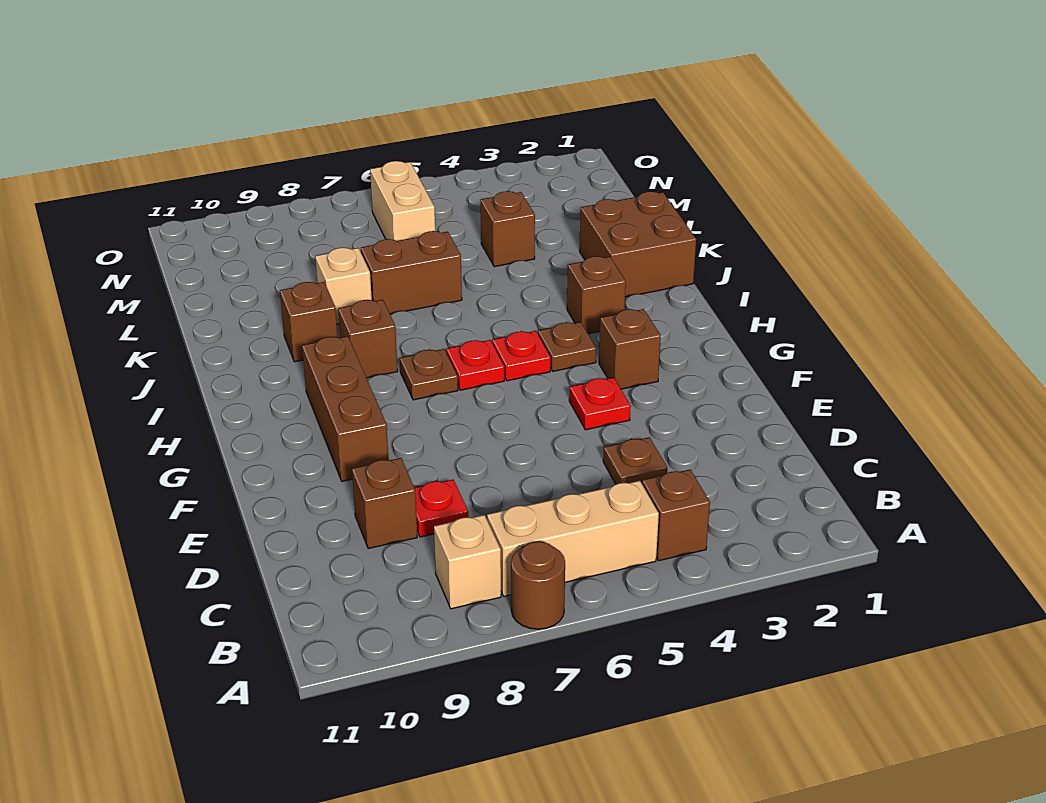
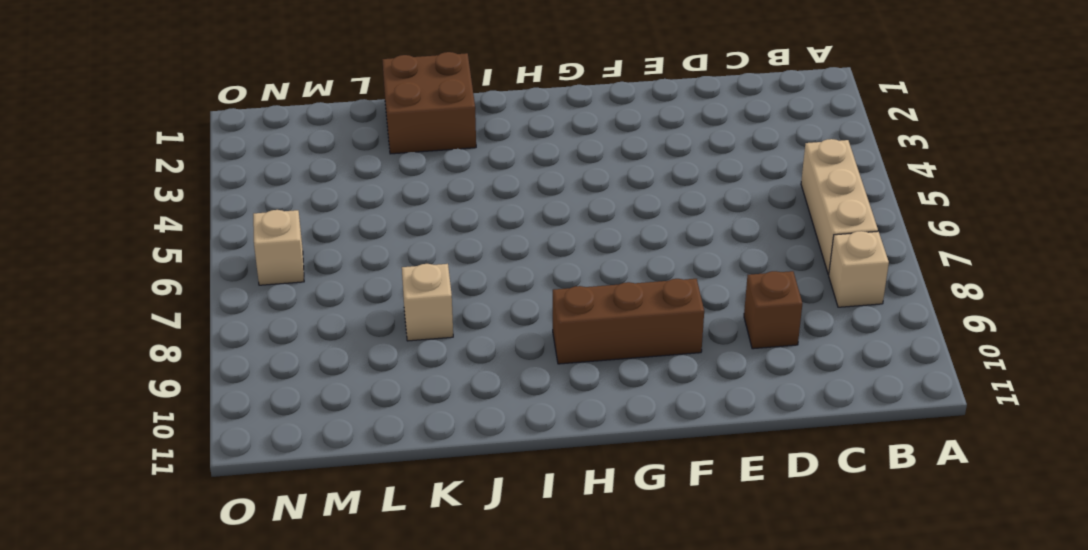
tan 1x1 brick [253,210,304,285] -> tan 1x2 brick [370,161,435,241]
none -> brown 1x1 round brick [511,541,565,629]
none -> brown 1x1 brick [642,470,710,561]
none -> brown 1x1 plate [603,437,668,484]

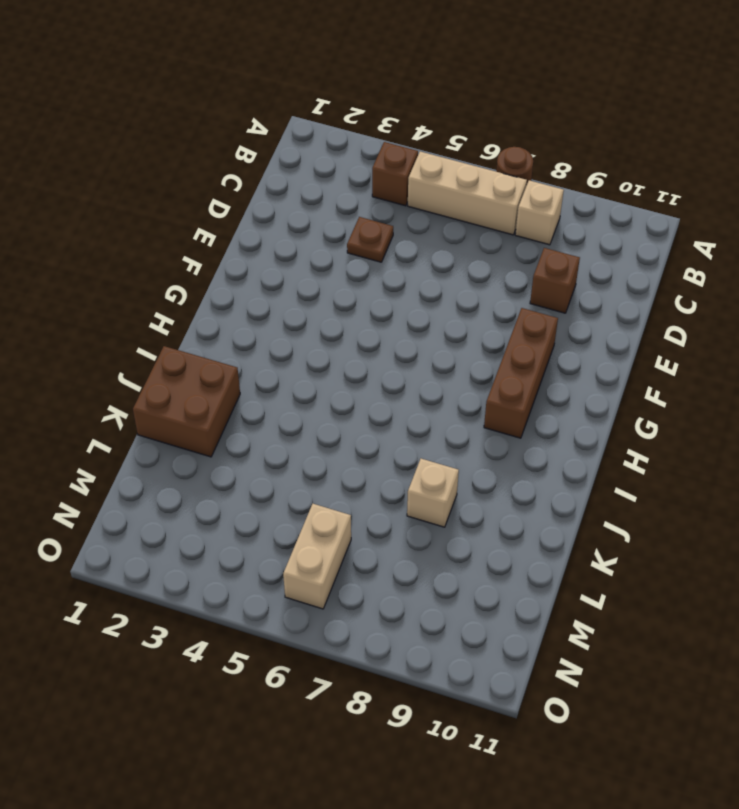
none -> red 1x1 plate [415,480,468,537]
none -> red 1x1 plate [569,378,631,430]
none -> brown 1x1 brick [599,309,661,389]

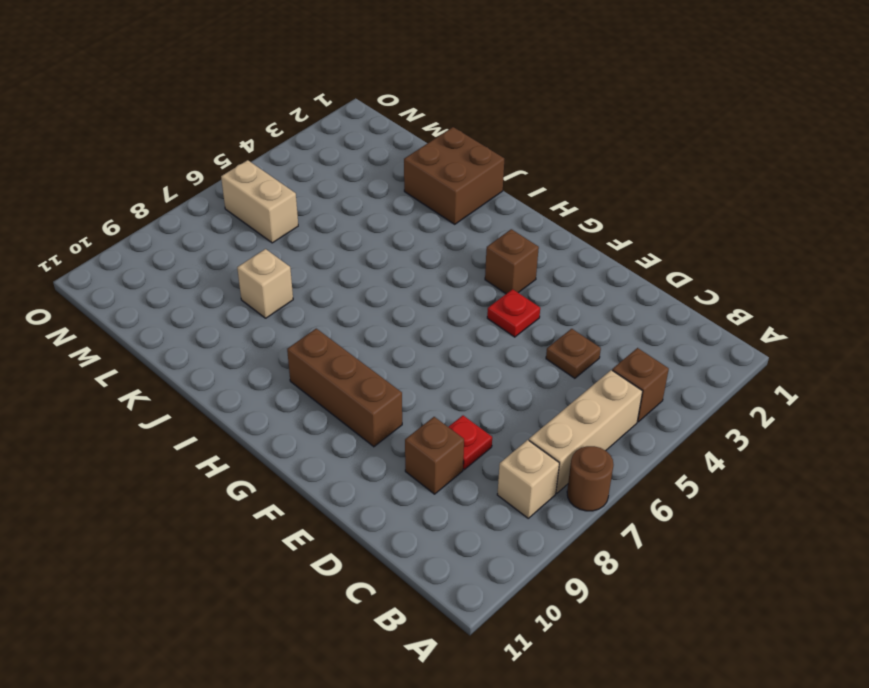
none -> brown 1x1 plate [538,322,596,371]
none -> red 1x1 plate [492,331,551,381]
none -> red 1x1 plate [446,340,504,390]

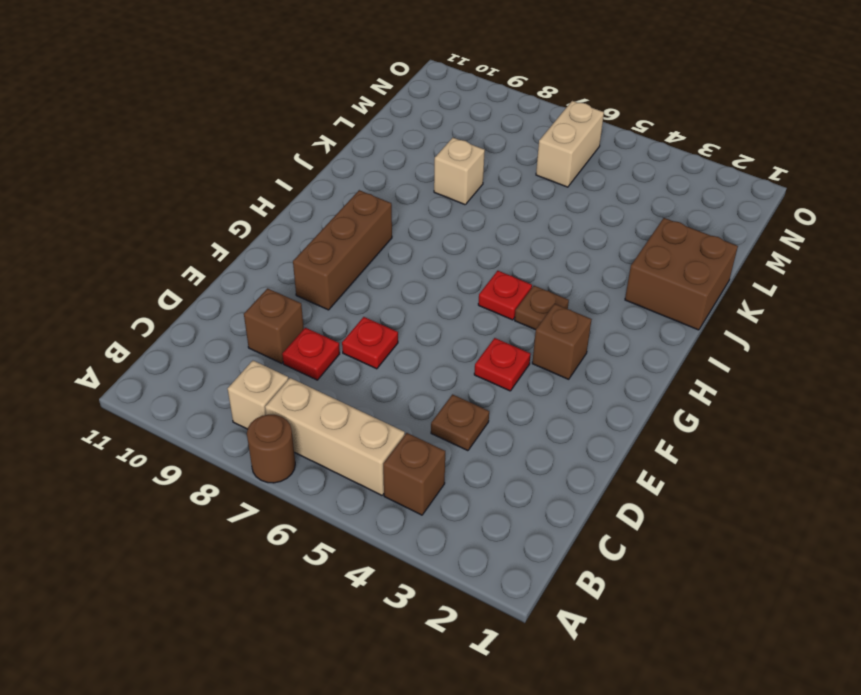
red 1x1 plate [342,317,398,369] -> red 1x1 plate moved to [446,340,504,390]
none -> brown 1x1 plate [400,349,458,400]
none -> brown 1x1 brick [567,256,626,334]
none -> brown 1x1 brick [338,300,398,378]

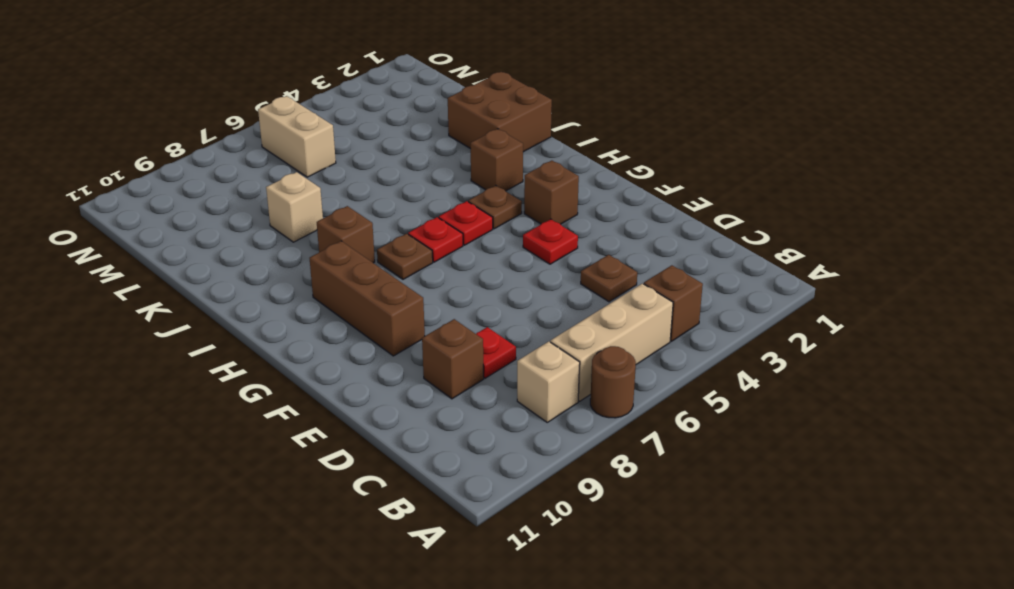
none -> brown 1x1 brick [280,282,338,362]
none -> brown 1x2 brick [361,231,462,314]
none -> brown 1x1 brick [481,191,535,267]

